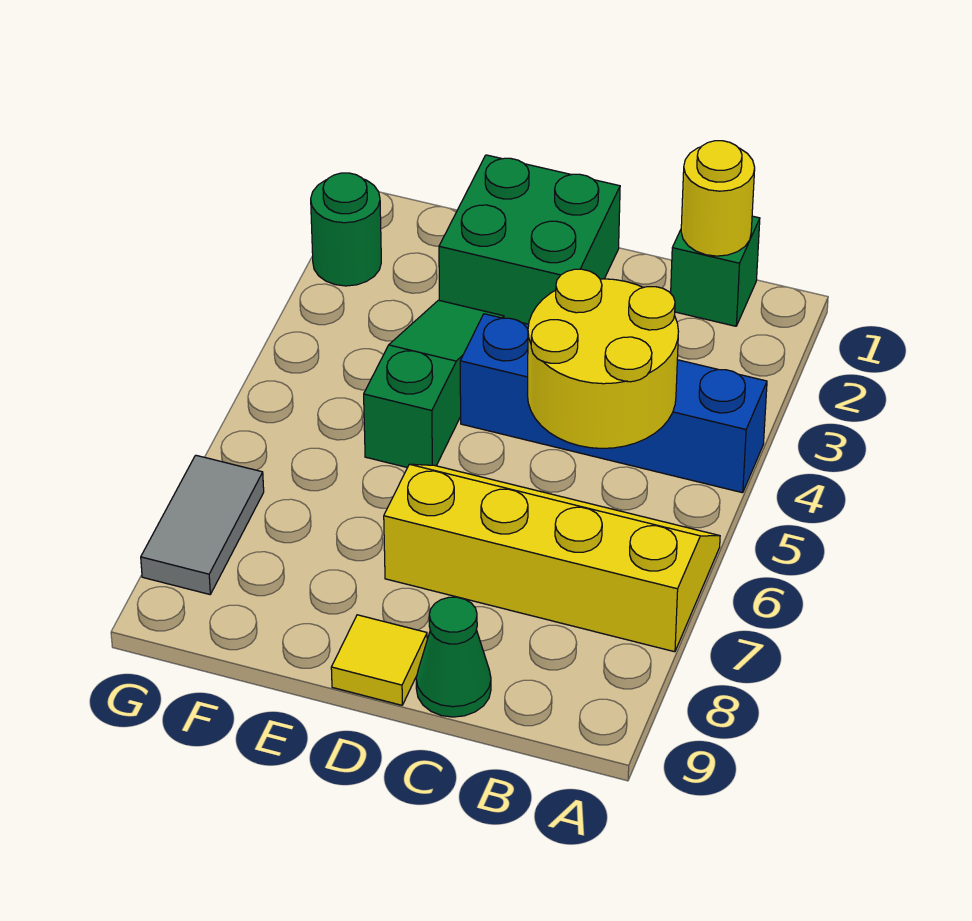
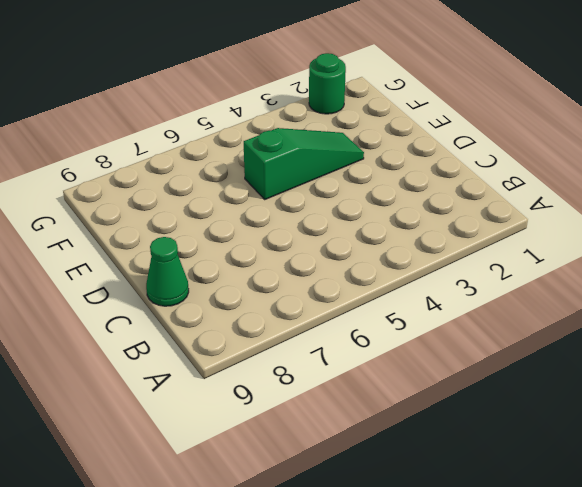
none -> blue 1x4 brick [460,314,767,493]
none -> yellow 2x4 slope [384,464,720,652]

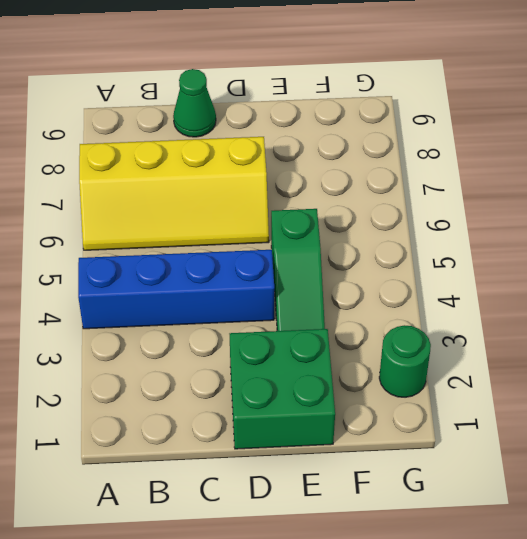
none -> green 1x1 brick [671,216,760,326]
none -> yellow 1x1 tile [331,615,427,705]

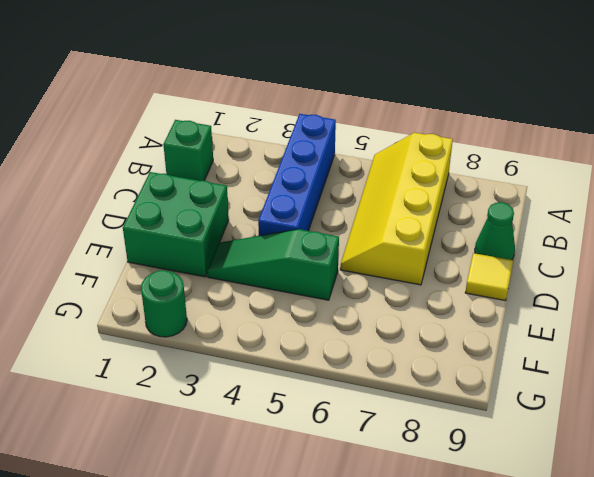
none -> grey 1x2 tile [141,455,264,594]
none -> yellow 1x1 round brick [681,141,755,256]

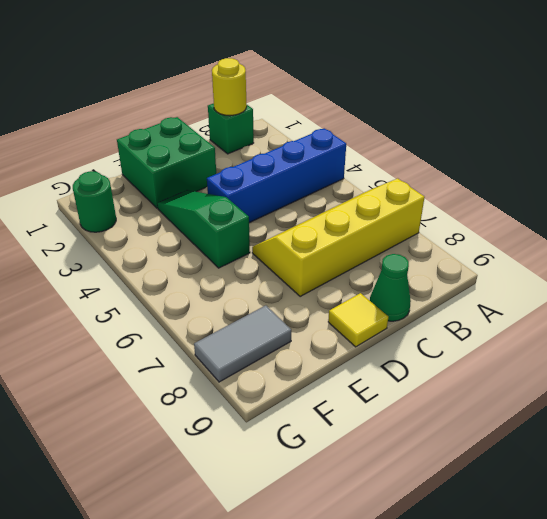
grey 1x2 tile [194,305,291,382] -> grey 1x2 tile turned to [141,455,264,594]
none -> yellow 2x2 round brick [527,269,679,448]

